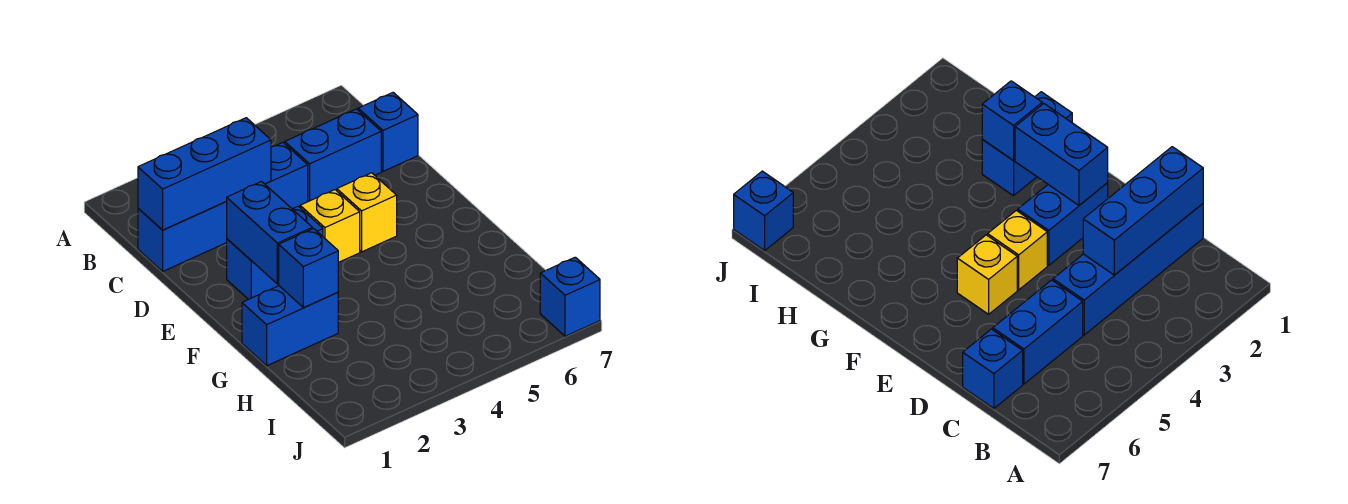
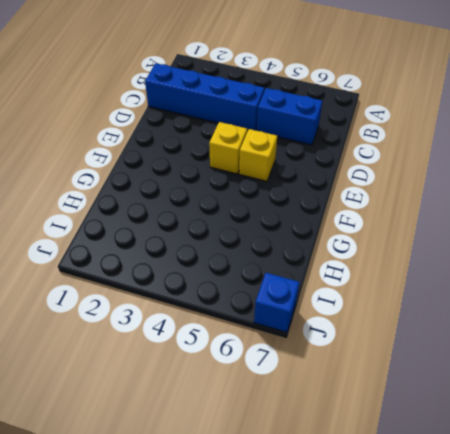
none -> blue 1x1 brick [358,93,418,171]
none -> blue 1x2 brick [227,206,323,299]

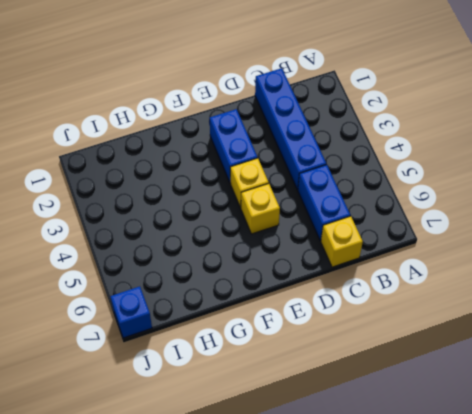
yellow 1x1 brick [321,216,363,267] -> blue 1x1 brick [358,93,418,171]
none -> blue 1x2 brick [242,286,338,366]
none -> blue 1x3 brick [138,118,271,230]

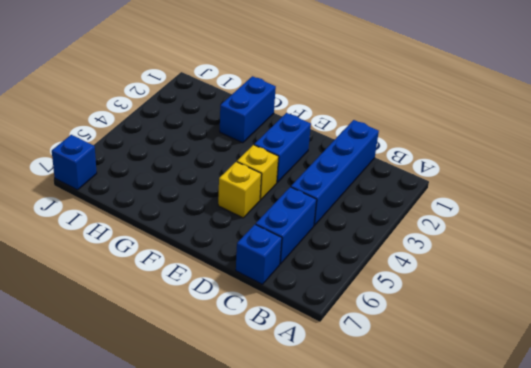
none -> blue 1x3 brick [138,118,271,230]
none -> blue 1x2 brick [226,182,312,284]

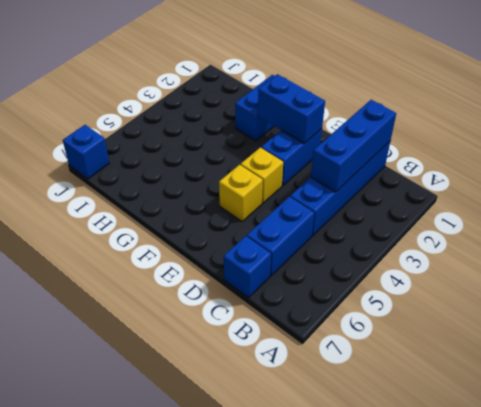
none -> blue 1x1 brick [279,229,338,308]

